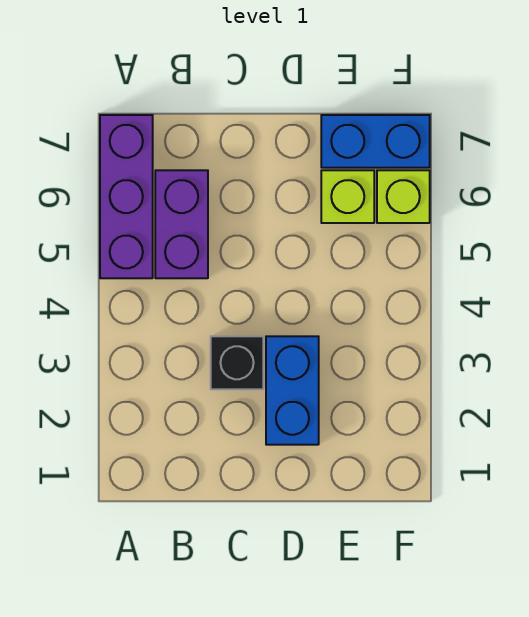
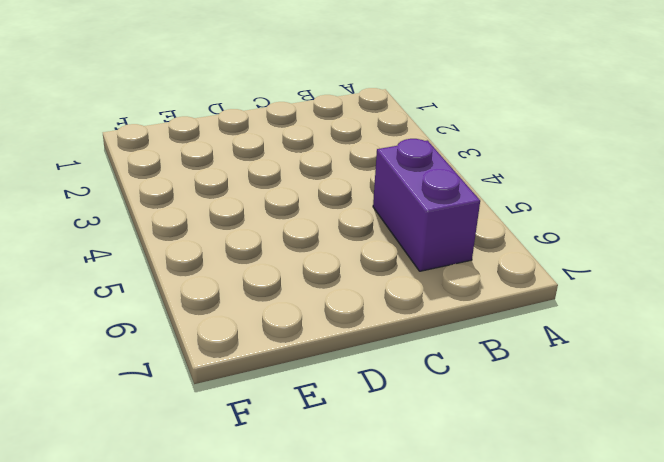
none -> purple 1x3 brick [100,115,153,278]
none -> black 1x1 brick [211,336,263,389]

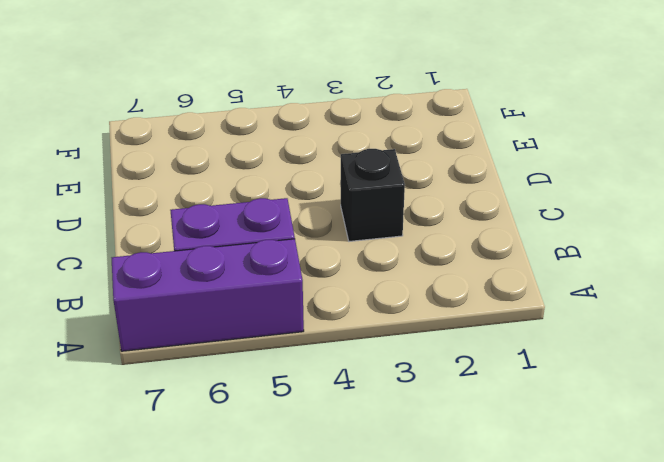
none -> blue 1x2 brick [266,336,319,445]
none -> lime 1x1 brick [321,170,374,223]

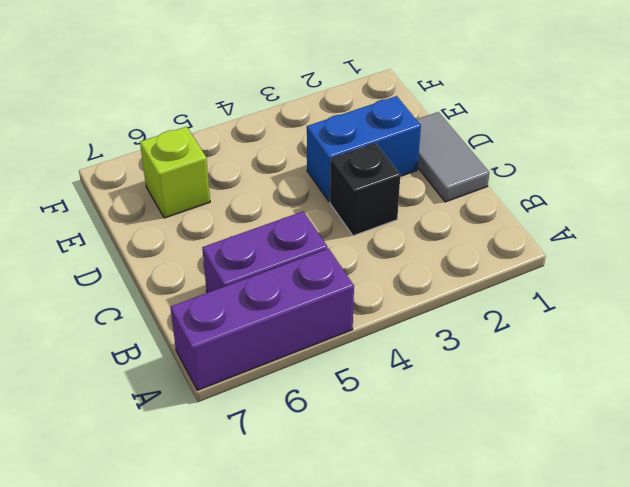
grey 1x2 tile [416,112,489,202] -> none
none -> blue 1x2 brick [321,115,430,168]
none -> lime 1x1 brick [377,170,430,223]

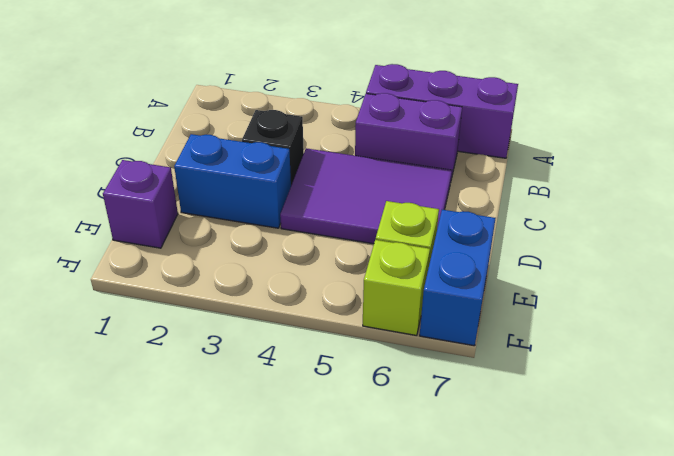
purple 2x3 tile [280,148,452,244] -> none
purple 1x1 brick [103,160,178,248] -> none

